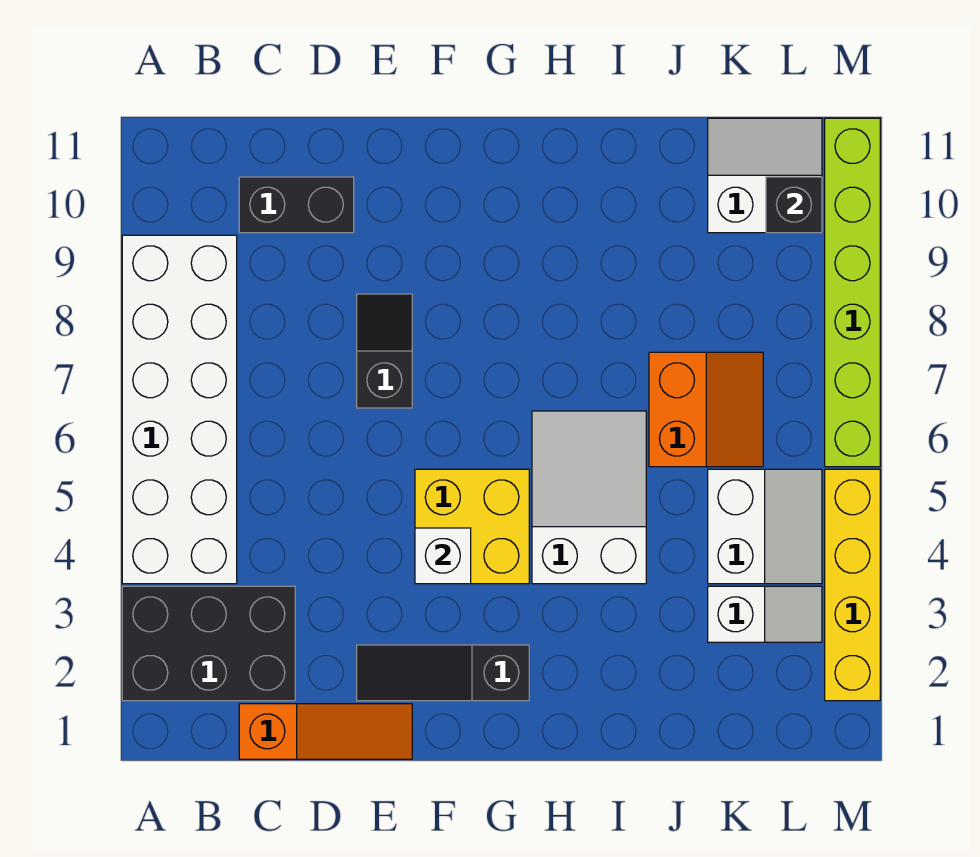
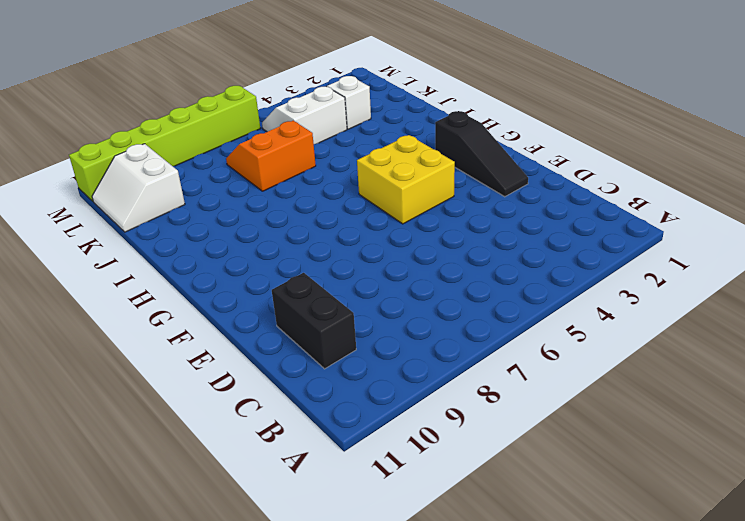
none -> black 2x3 brick [122,586,295,701]
none -> white 2x6 brick [122,235,237,584]
none -> orange 1x3 slope [239,704,412,759]

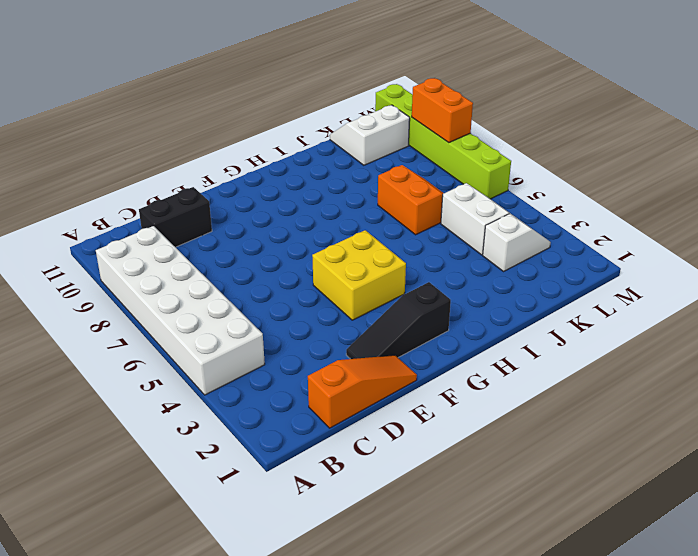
orange 1x2 brick [412,78,473,143] -> none
none -> black 2x3 brick [122,586,295,701]
none -> black 1x2 slope [357,294,412,408]
none -> white 2x3 slope [532,411,646,584]

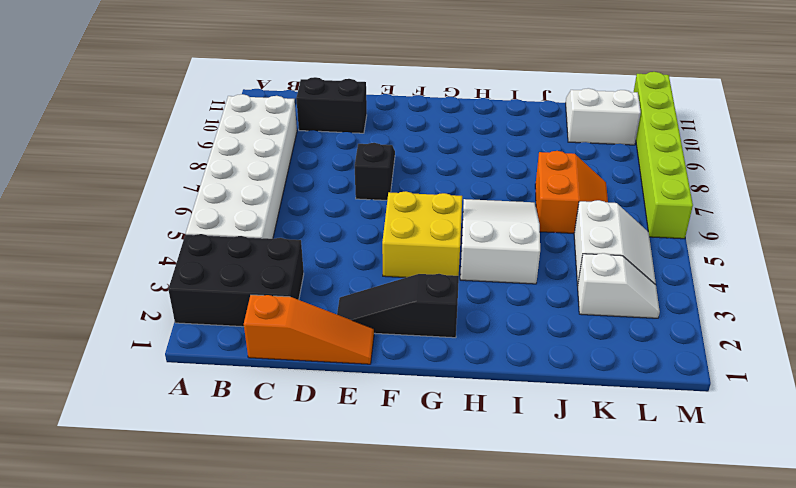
none -> yellow 1x4 brick [825,469,880,701]
none -> white 1x1 brick [415,528,471,584]
none -> black 1x1 brick [766,177,822,233]

